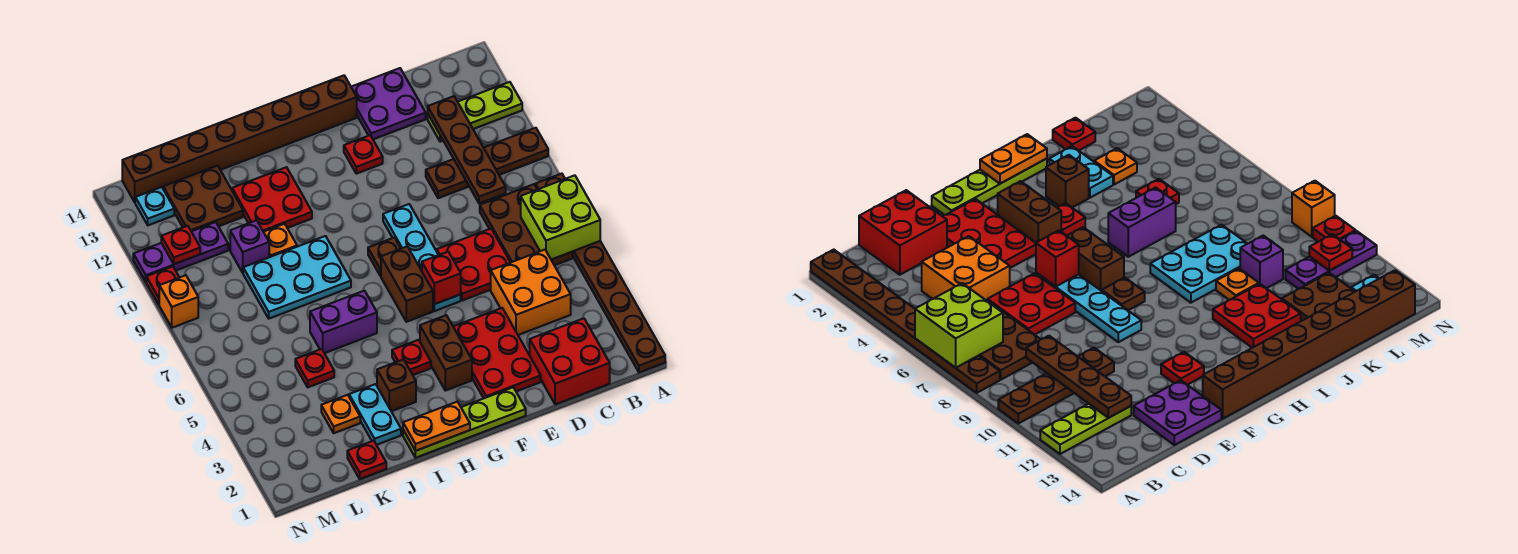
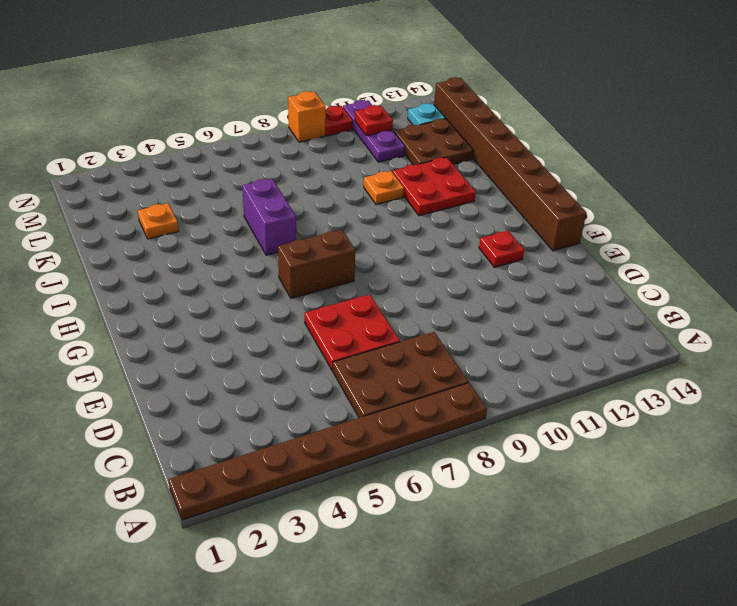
none -> brown 1x4 plate [426,128,548,198]
none -> lime 1x3 plate [428,82,522,142]
none -> red 2x2 brick [530,318,610,404]
none -> orange 2x2 brick [491,250,571,335]

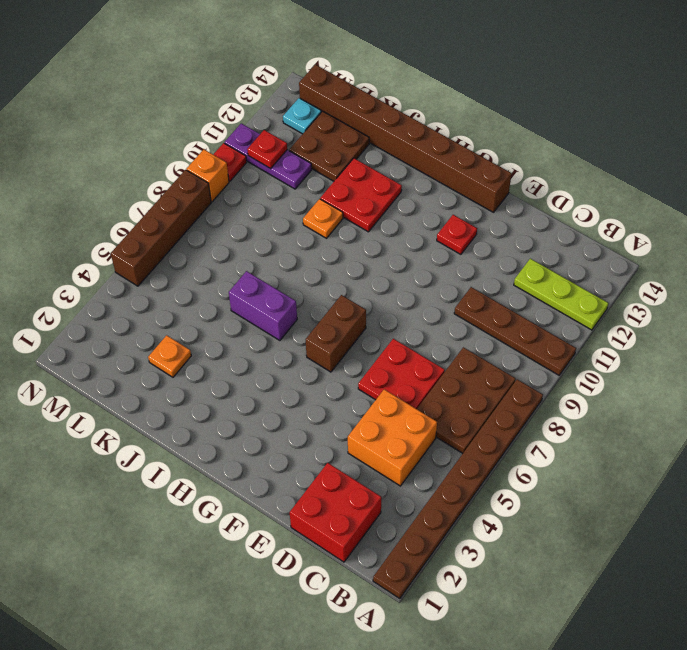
brown 1x4 brick [111,170,211,286] -> none
none -> purple 2x2 plate [351,68,426,139]
none -> red 2x3 plate [453,308,541,398]
none -> lime 1x4 plate [403,388,526,458]
none -> cyan 1x4 plate [383,204,461,311]

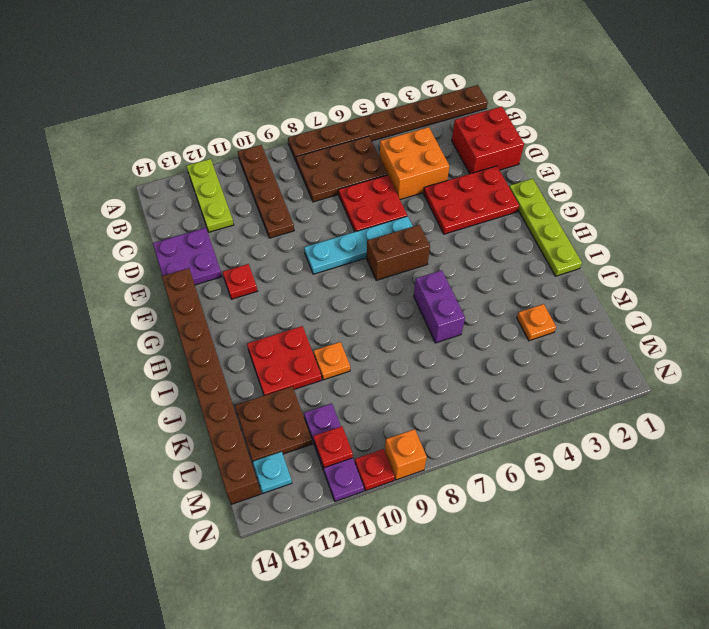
none -> brown 1x2 brick [420,315,472,391]
none -> brown 1x1 plate [368,238,401,276]
none -> red 1x1 plate [392,340,431,375]
none -> brown 1x1 brick [377,359,416,411]

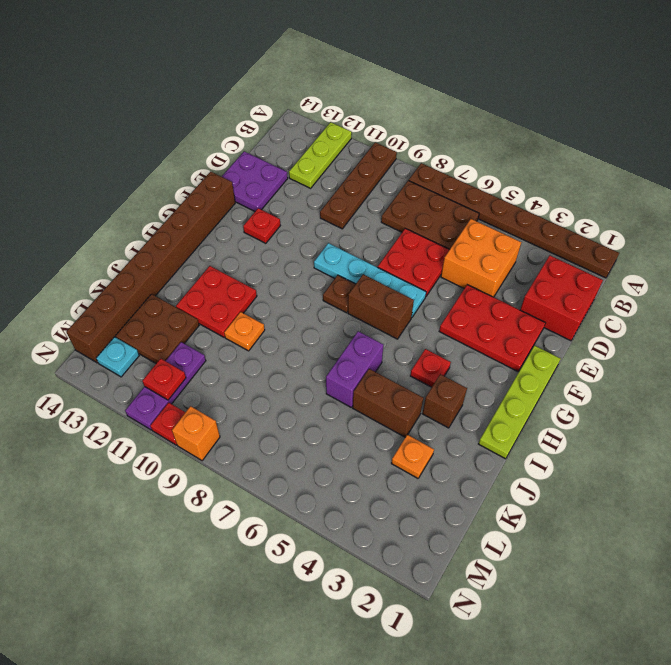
brown 1x2 brick [353,369,423,437] -> brown 1x2 brick moved to [420,315,472,391]
none -> cyan 2x3 plate [243,236,351,319]
none -> cyan 1x2 plate [349,384,401,445]
none -> red 1x1 plate [347,441,386,479]
none -> red 1x1 plate [295,349,334,387]

